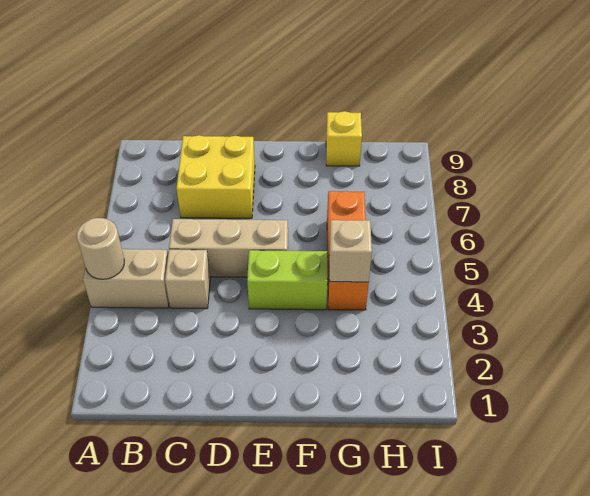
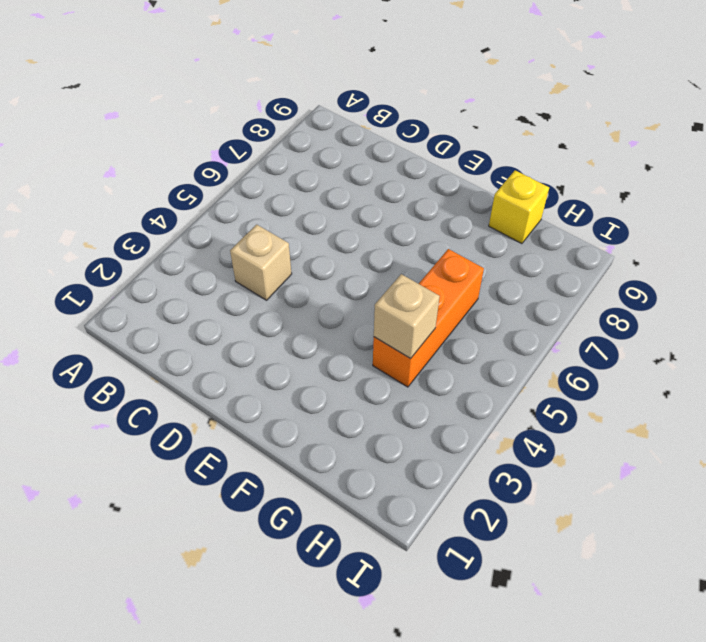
none -> tan 1x2 brick [83,249,169,308]
none -> tan 1x3 brick [169,219,288,277]

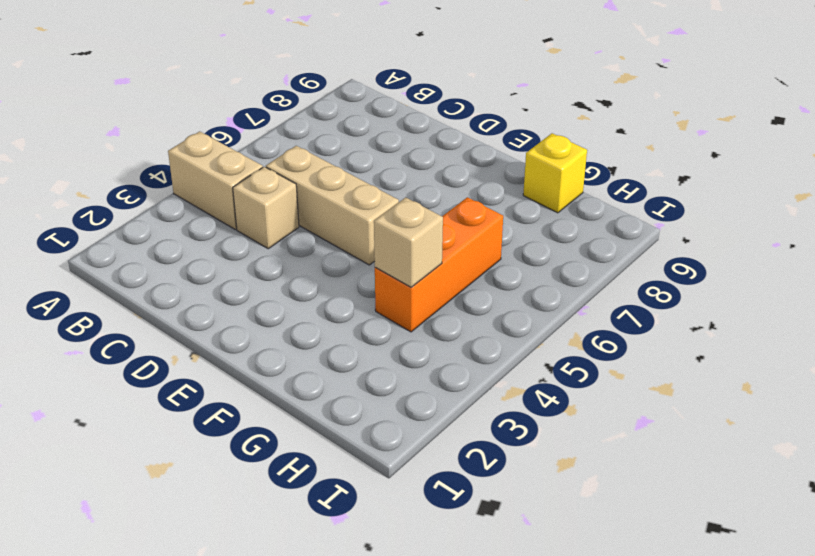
none -> yellow 2x2 brick [176,135,255,218]
none -> lime 1x2 brick [247,250,328,310]

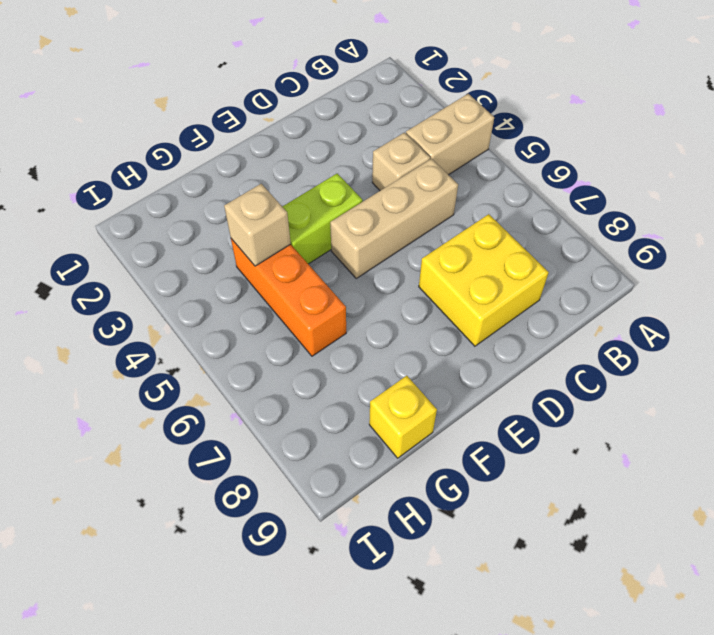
none -> tan 1x1 round brick [77,218,124,279]

